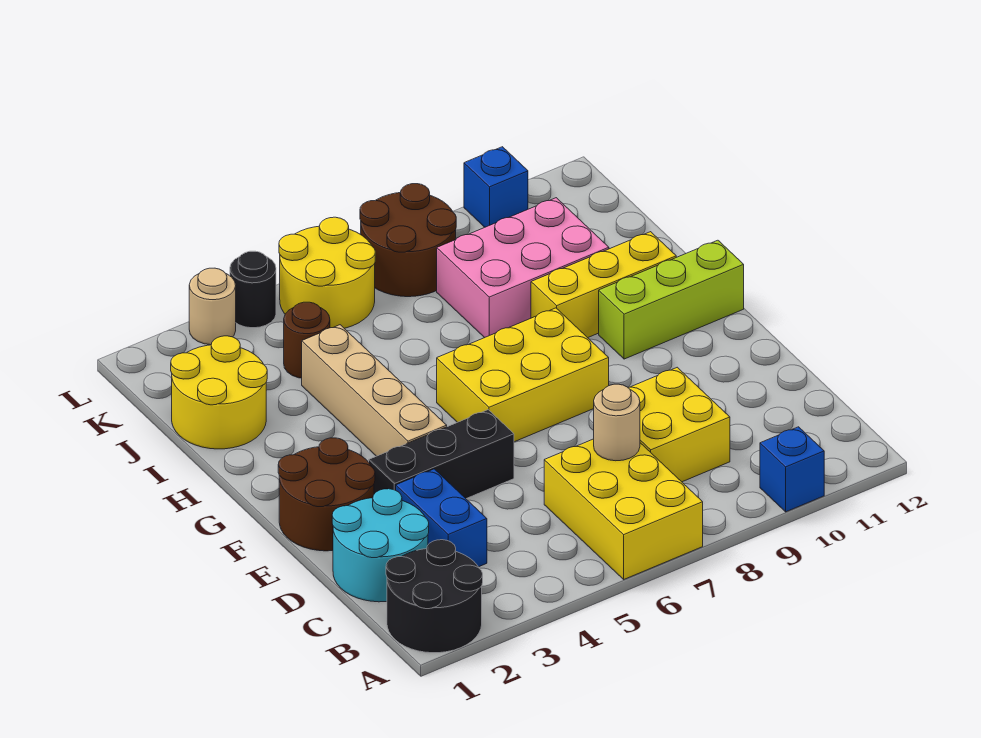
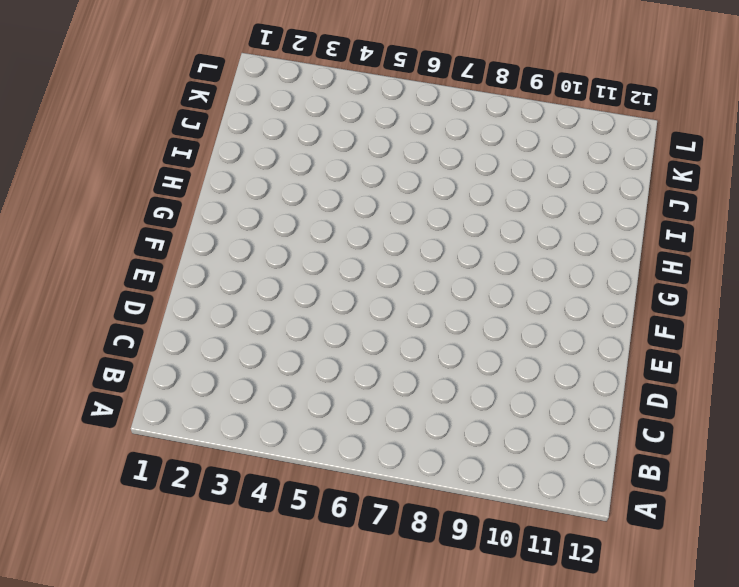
none -> black 2x2 round brick [386,540,483,653]
none -> yellow 2x3 brick [544,439,703,579]
none -> blue 1x1 brick [760,427,824,512]

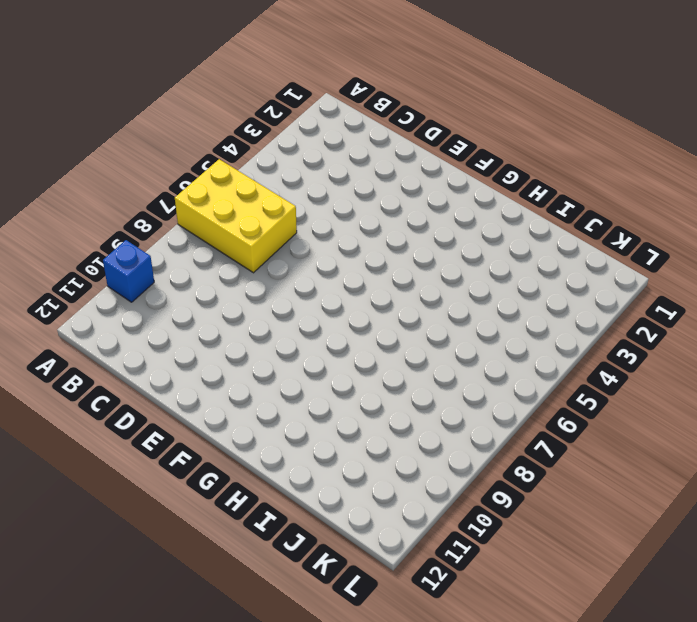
none -> black 2x2 round brick [386,540,483,653]
none -> cyan 2x2 round brick [332,489,429,602]
none -> blue 1x2 brick [396,469,487,567]

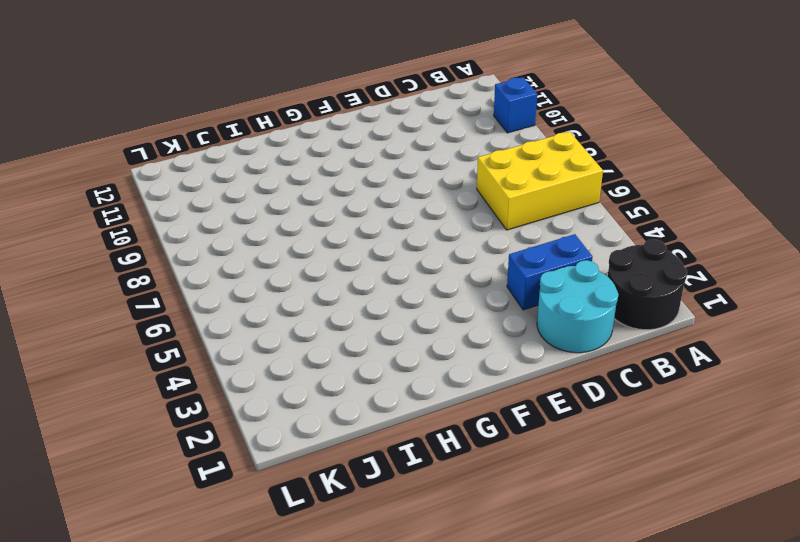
none -> yellow 2x2 brick [628,367,730,482]
none -> brown 2x2 round brick [278,438,375,551]
none -> black 1x3 brick [369,410,514,499]

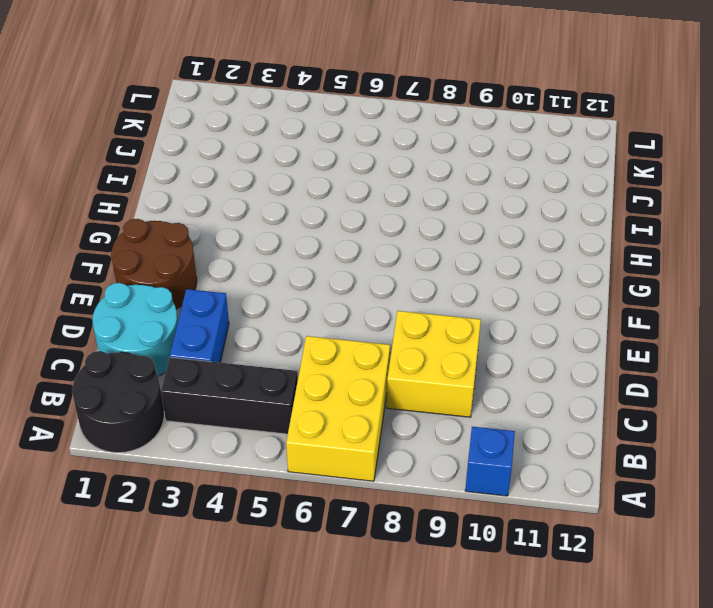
black 1x3 brick [161,357,298,434] -> black 1x3 brick moved to [369,410,514,499]
none -> tan 1x4 brick [302,325,447,456]
none -> yellow 2x3 brick [437,308,609,442]
none -> lime 1x3 brick [599,240,744,359]

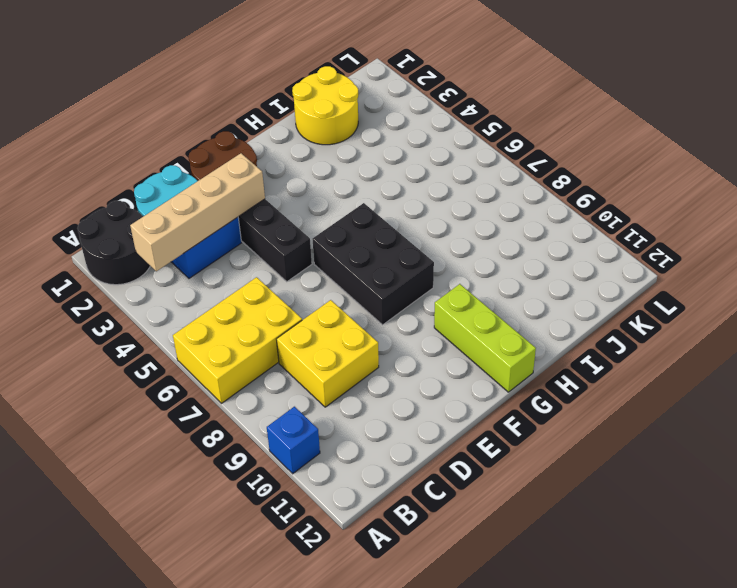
tan 1x4 brick [130,153,265,271] -> tan 1x4 brick moved to [302,325,447,456]
black 2x3 brick [313,203,434,325] -> yellow 2x3 brick [437,308,609,442]
none -> yellow 1x3 brick [531,232,676,338]
none -> pink 2x3 brick [437,198,609,338]
none -> brown 1x1 round brick [284,302,330,378]

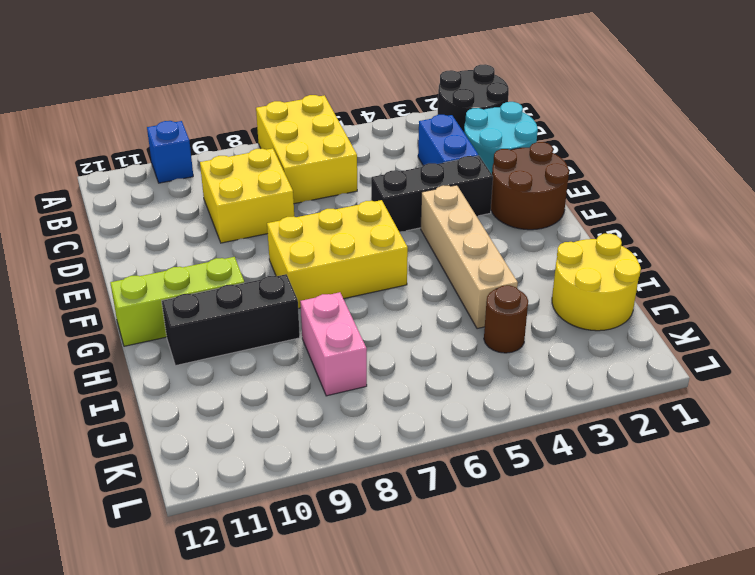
black 1x3 brick [162,274,300,366] -> yellow 1x3 brick [531,232,676,338]
pink 1x2 brick [300,292,367,396] -> pink 2x3 brick [437,198,609,338]
none -> yellow 2x2 round brick [279,217,375,328]
none -> brown 2x2 round brick [360,184,456,297]
none -> tan 1x1 round brick [189,268,236,345]

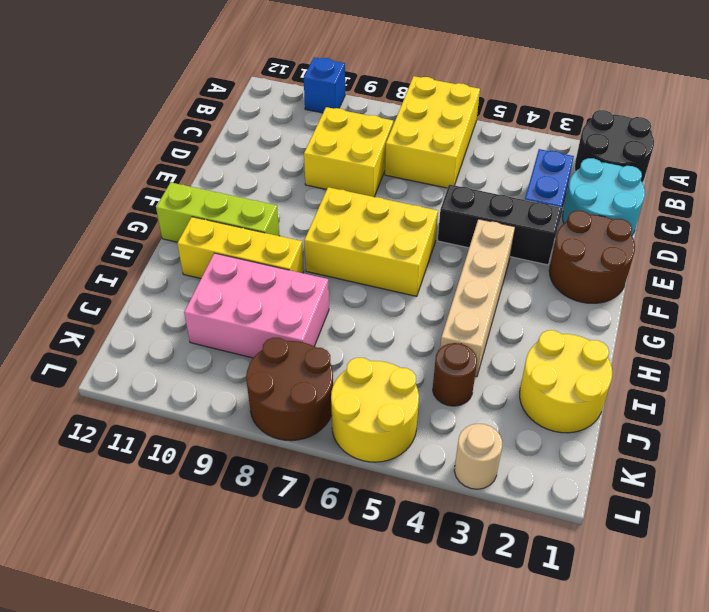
none -> black 1x1 round brick [230,251,276,328]
none -> blue 1x1 brick [464,147,528,227]
none -> tan 1x1 round brick [594,384,640,461]

